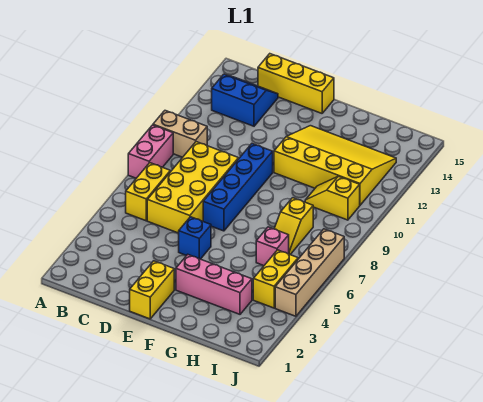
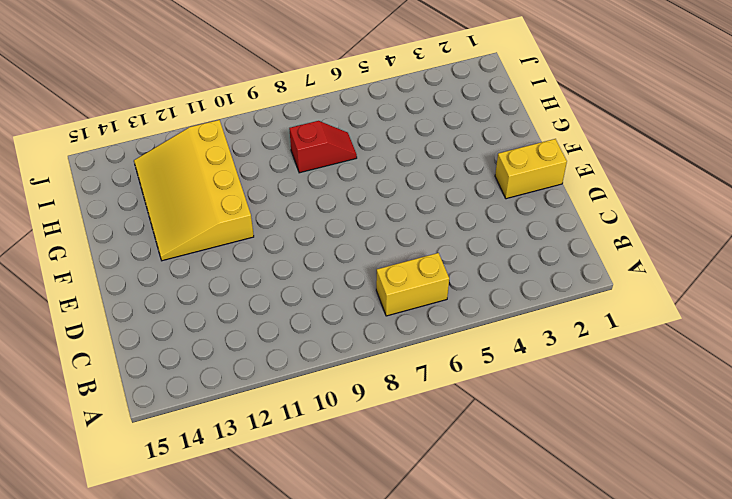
red 1x2 slope [289,121,357,173] -> yellow 1x2 slope [274,198,313,255]
none -> pink 1x2 brick [128,125,173,178]
none -> tan 1x2 brick [153,111,207,157]
none -> blue 2x2 slope [212,74,278,126]

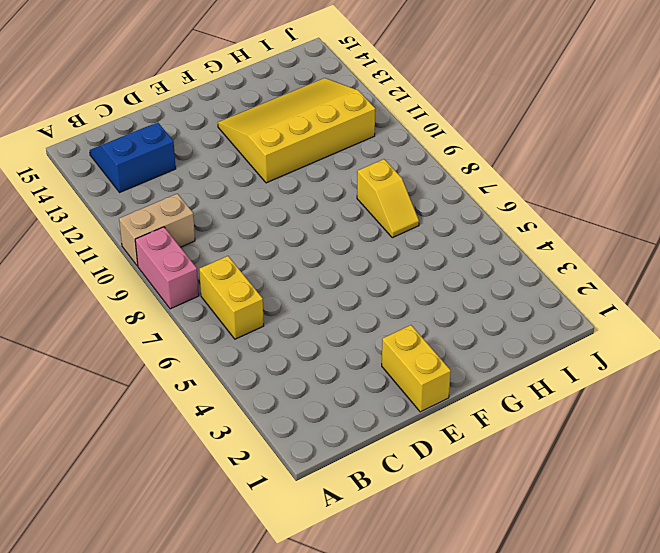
none -> yellow 2x4 brick [147,142,238,233]
none -> yellow 1x3 brick [258,54,334,113]
none -> blue 1x1 brick [179,217,211,259]

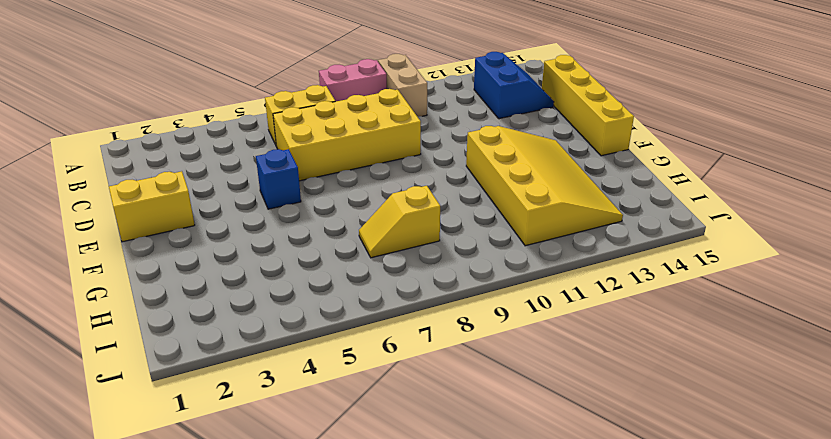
yellow 1x4 brick [542,55,634,156] -> yellow 1x3 brick [258,54,334,113]
none -> blue 1x4 brick [203,144,273,231]
none -> pink 1x3 brick [176,255,252,314]
none -> pink 1x1 brick [256,227,289,266]

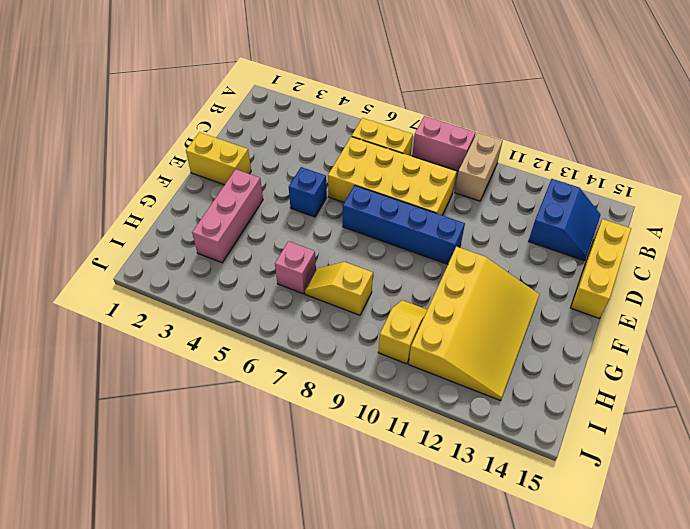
none -> yellow 1x2 brick [253,250,298,308]
none -> tan 1x4 brick [275,229,344,316]

